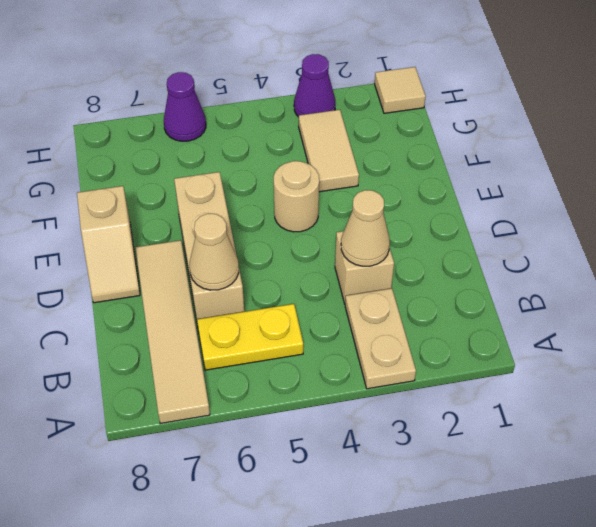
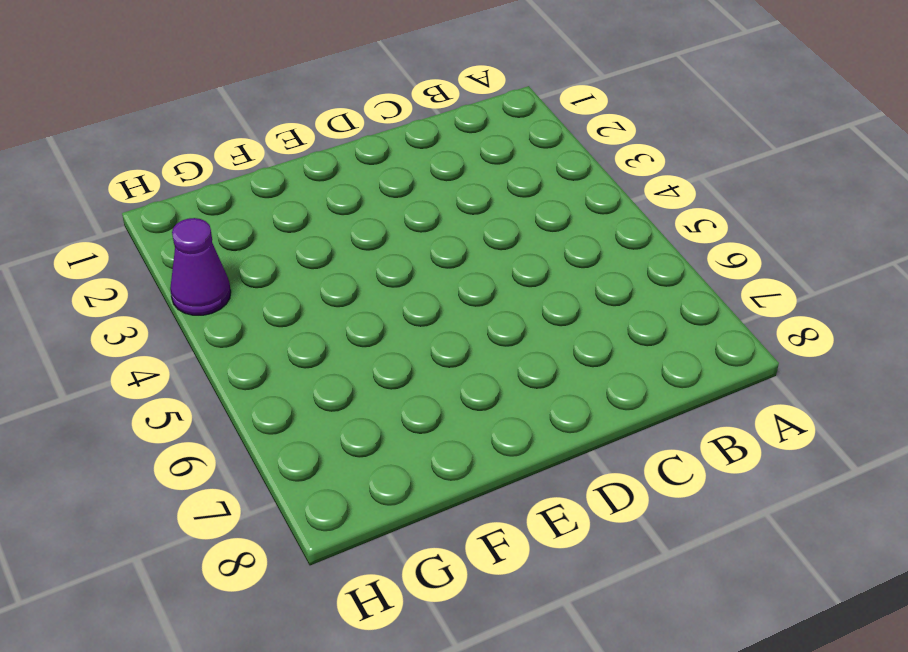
none -> tan 1x2 plate [345,288,416,389]
none -> tan 1x4 tile [135,240,210,423]
none -> yellow 1x2 plate [197,304,303,370]

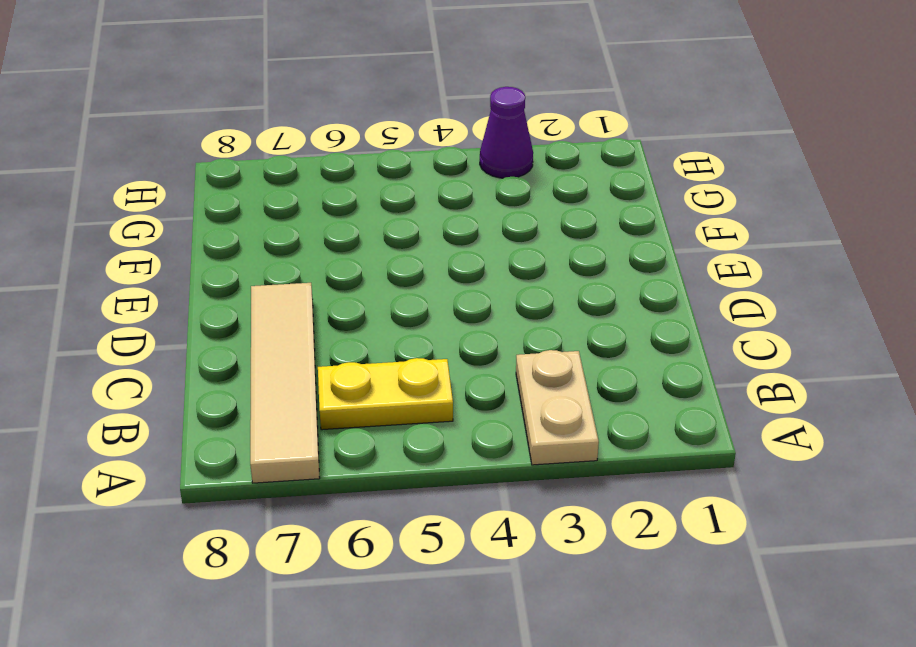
none -> tan 1x1 brick [335,231,394,304]
none -> tan 1x3 brick [174,172,244,319]
none -> tan 1x2 slope [77,186,140,303]

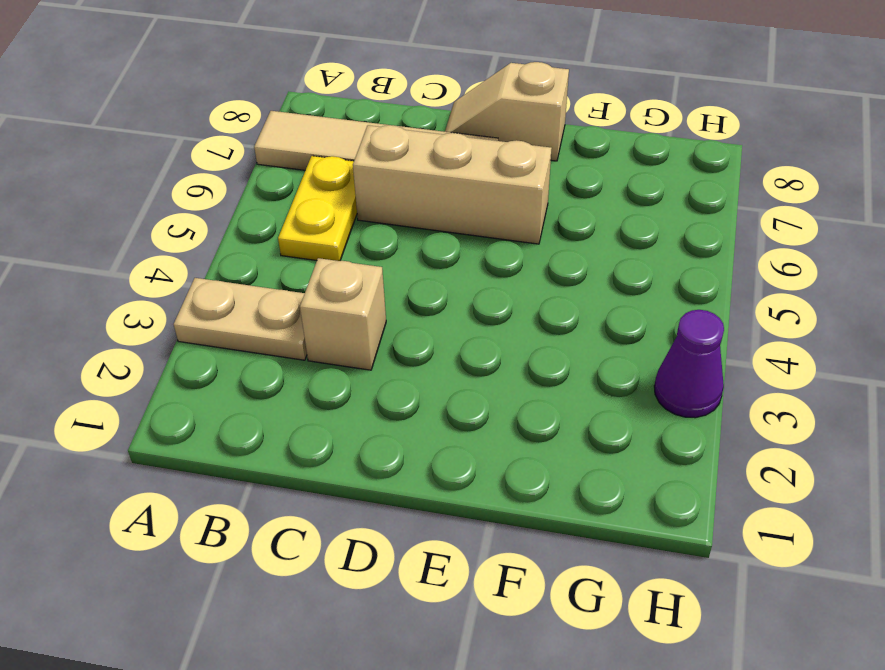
none -> tan 1x1 round brick [273,161,319,232]
none -> tan 1x2 tile [299,110,359,192]
none -> tan 1x1 tile [375,67,426,113]

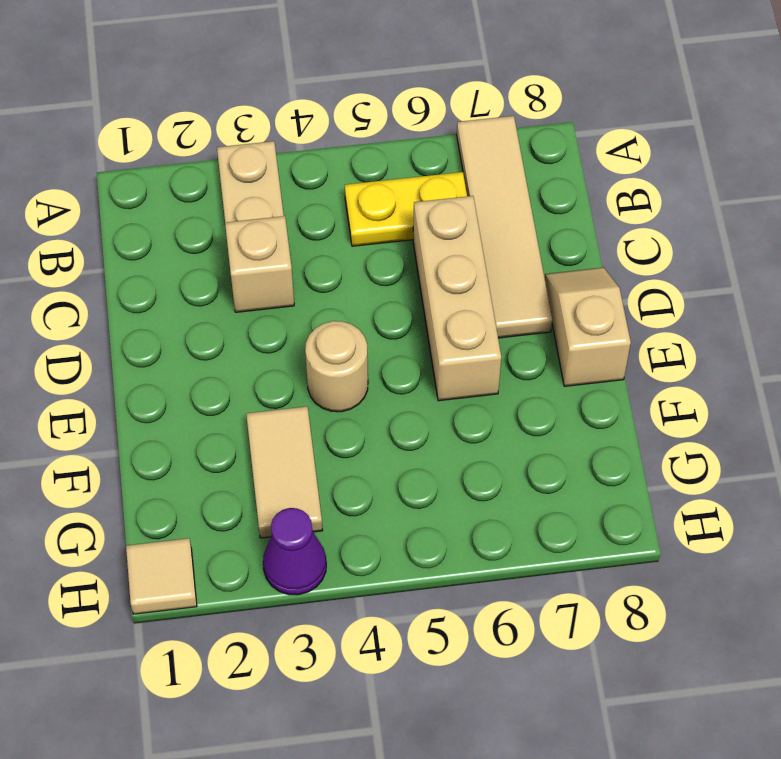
none -> purple 1x1 cone [164,72,206,141]
none -> tan 1x1 cone [341,190,390,266]
none -> tan 1x1 cone [190,214,239,290]

